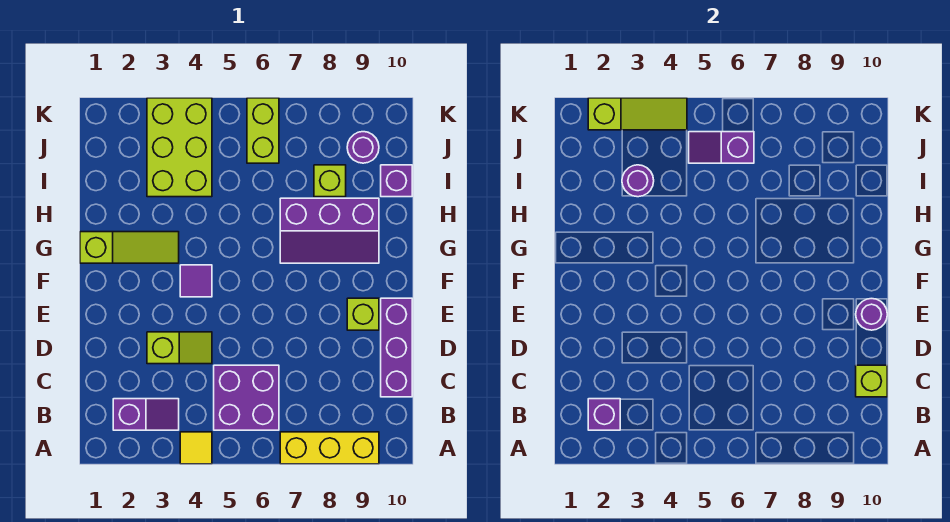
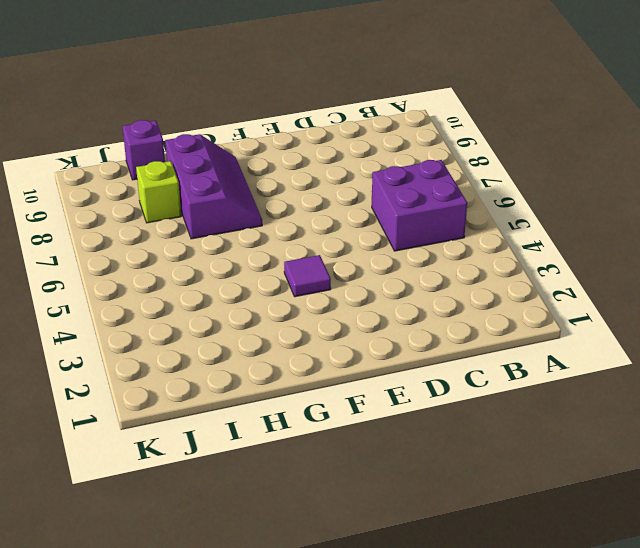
none -> yellow 1x1 tile [180,432,212,464]
none -> yellow 1x3 brick [280,432,379,464]
none -> purple 1x2 slope [113,399,179,430]

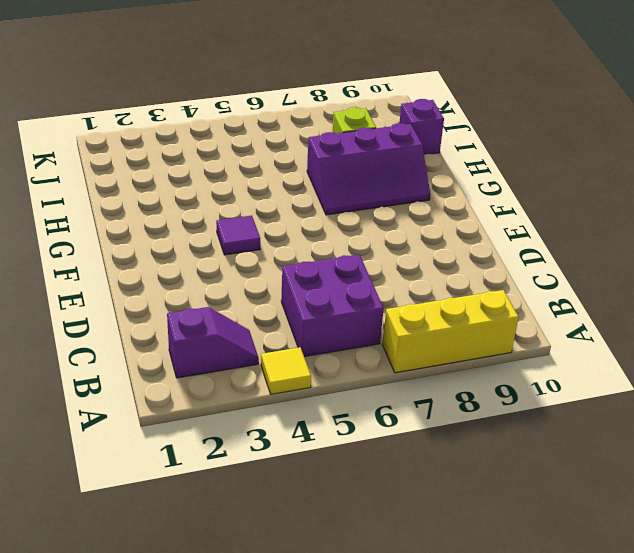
none -> purple 1x3 brick [381,298,412,397]
none -> lime 1x2 slope [147,332,212,364]
none -> lime 1x1 brick [347,298,379,330]

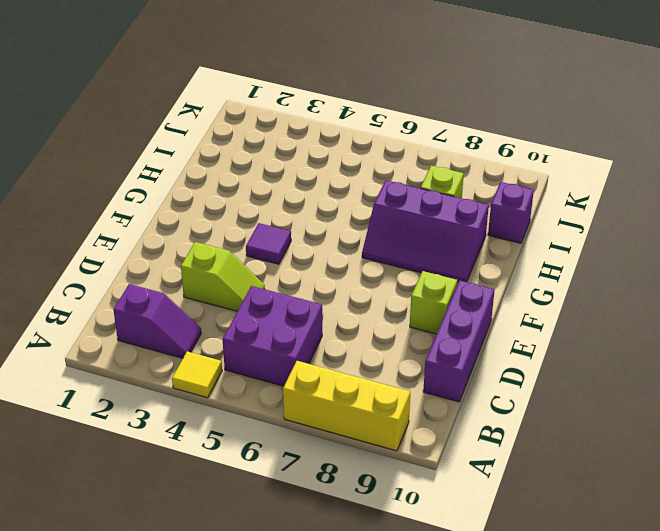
none -> lime 1x3 slope [80,232,179,263]
none -> lime 2x3 brick [147,98,212,197]
none -> lime 1x2 brick [247,98,279,163]

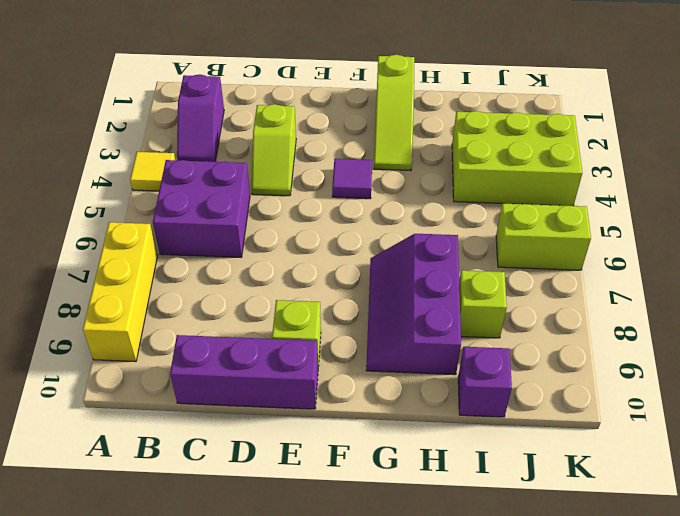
none -> purple 1x1 round brick [347,132,379,163]
none -> purple 1x1 brick [588,399,620,430]
none -> lime 1x1 brick [856,365,887,397]

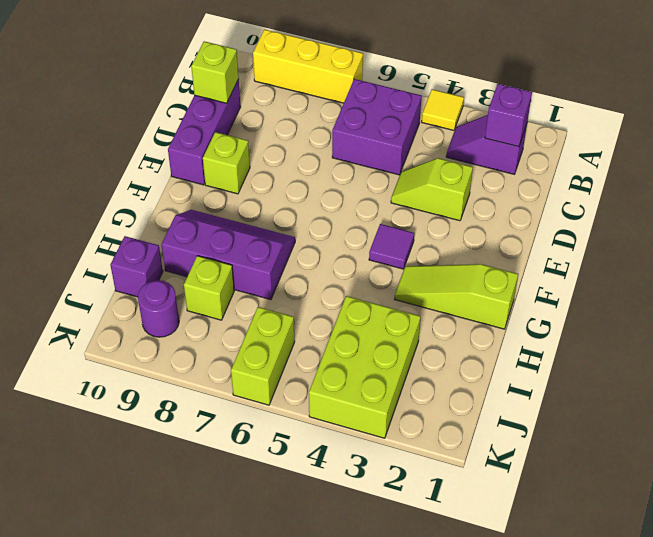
none -> purple 1x1 round brick [856,299,887,330]
none -> purple 1x1 round brick [622,165,654,197]
none -> purple 1x2 slope [689,132,754,163]

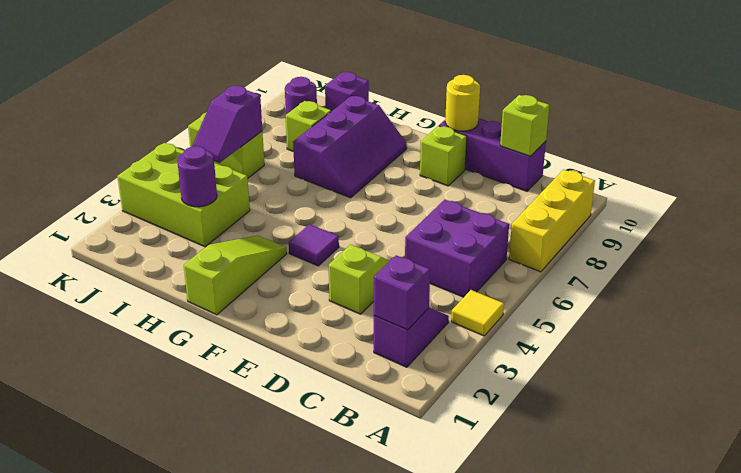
yellow 1x1 round brick [445,75,480,131] -> purple 1x1 round brick [856,299,887,330]
none -> lime 1x3 slope [588,98,687,130]

